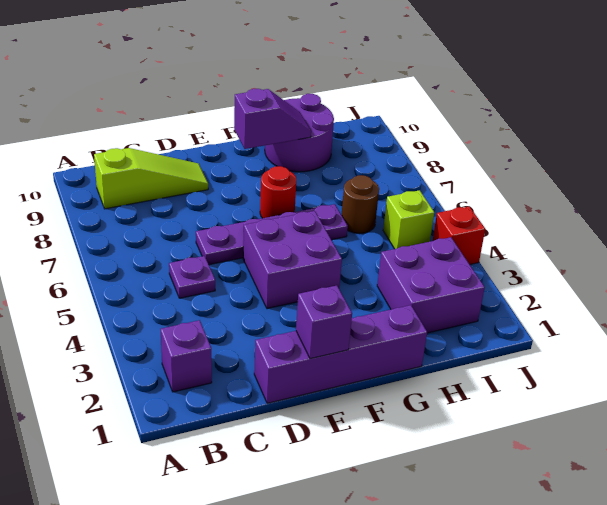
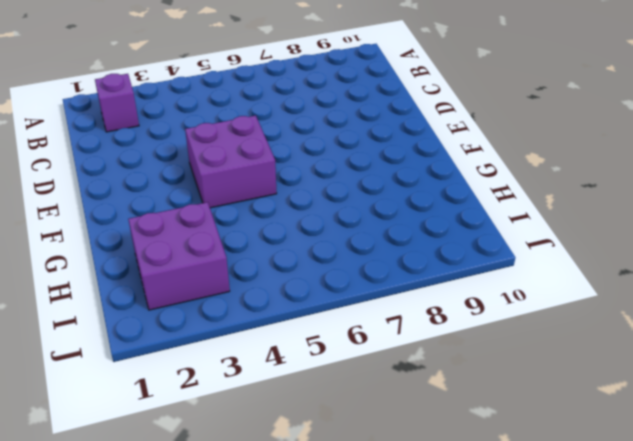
none -> lime 1x3 slope [94,148,208,209]
none -> purple 1x1 plate [169,256,215,298]
none -> purple 1x4 brick [254,305,427,403]

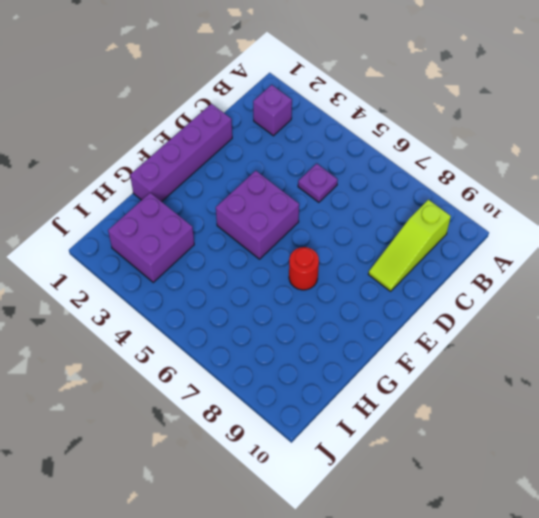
none -> purple 1x4 plate [196,204,348,265]
none -> purple 2x2 round brick [265,94,334,172]
none -> brown 1x1 round brick [342,175,379,234]

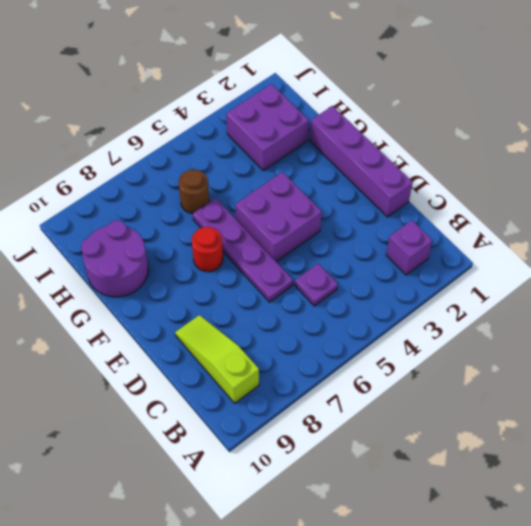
none -> lime 1x1 brick [383,190,434,249]
none -> red 1x1 brick [433,206,485,264]
none -> purple 1x1 brick [296,285,352,359]

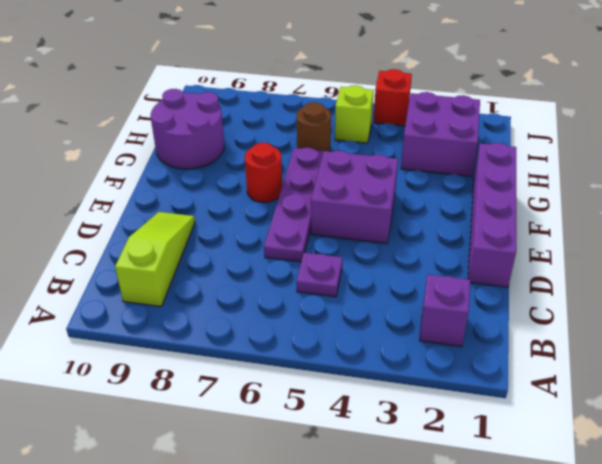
none -> purple 1x1 brick [296,285,352,359]
none -> purple 1x2 slope [234,89,311,149]

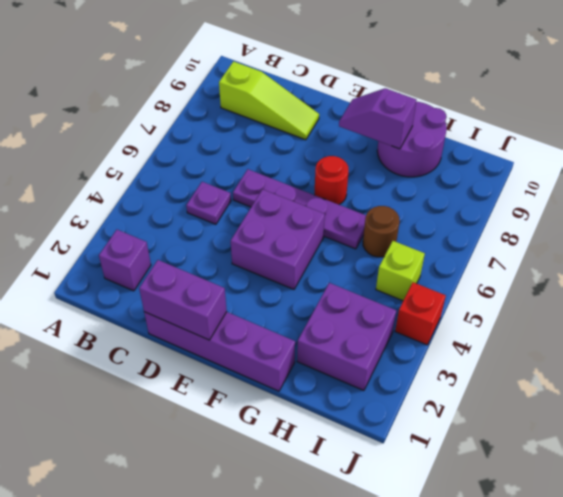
purple 1x2 brick [139,260,227,340] -> purple 1x1 brick [296,285,352,359]
purple 1x2 slope [339,88,416,149] -> purple 1x2 slope turned to [234,89,311,149]

